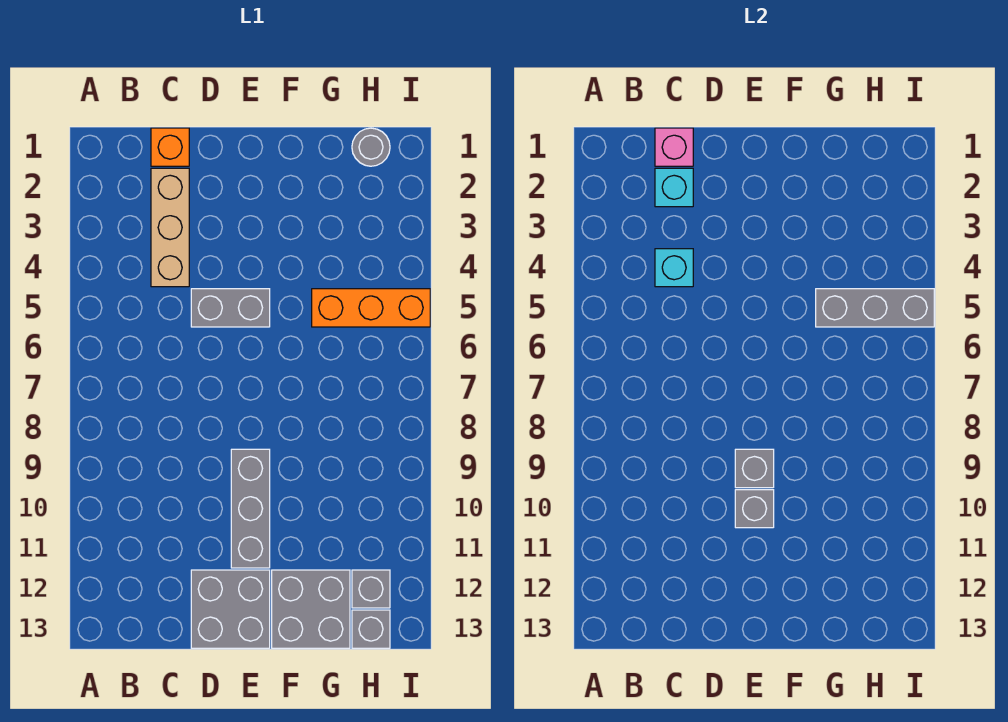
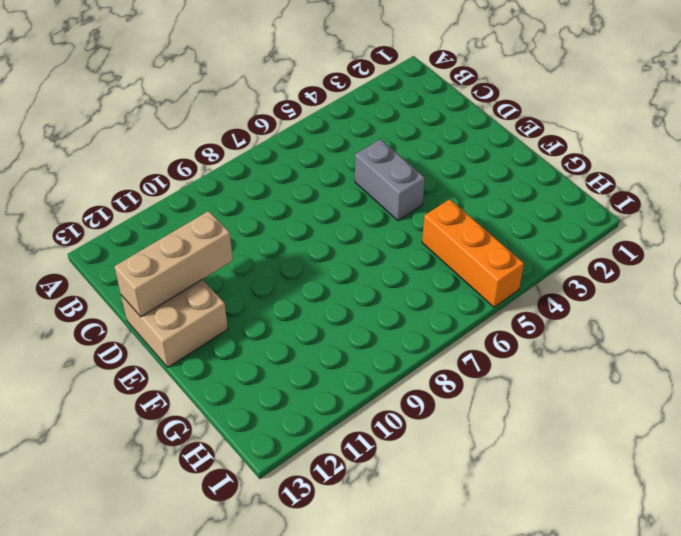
tan 1x3 brick [114,211,233,317] -> tan 1x3 brick moved to [151,168,189,287]
tan 2x2 brick [121,280,228,367] -> grey 2x2 brick [191,570,270,648]
none -> orange 1x1 brick [151,128,189,166]
none -> grey 1x3 brick [231,449,270,568]
none -> grey 2x2 brick [272,570,350,648]

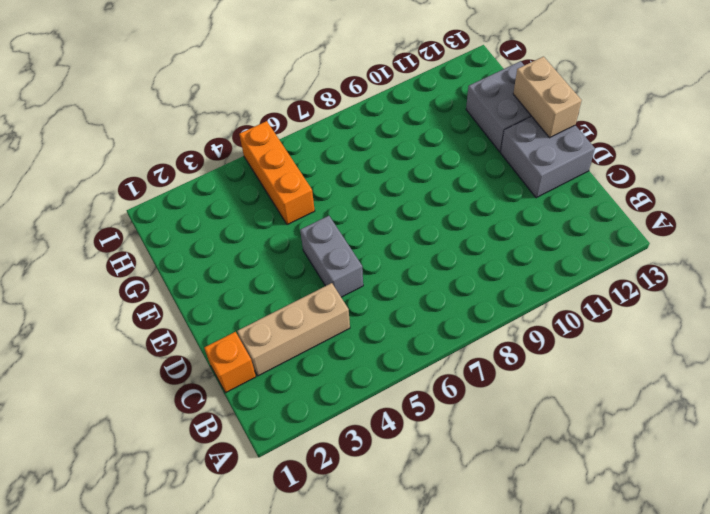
tan 1x2 brick [513,57,582,138] -> none
none -> grey 1x3 brick [231,449,270,568]
none -> grey 1x1 round brick [352,128,390,166]
none -> grey 1x1 brick [352,570,390,608]

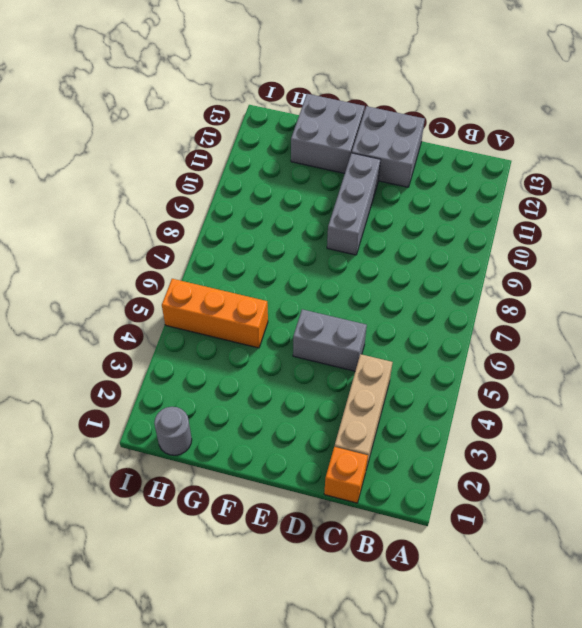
none -> grey 1x1 brick [352,570,390,608]
none -> grey 1x1 brick [352,610,390,648]
none -> pink 1x1 brick [655,128,693,166]

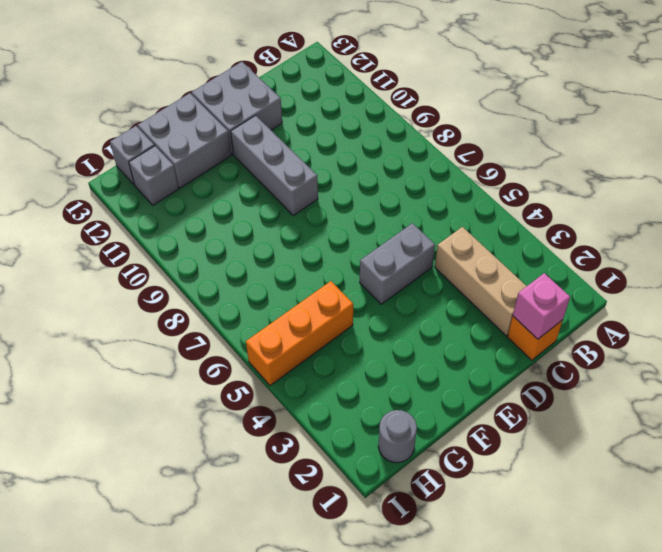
none -> cyan 1x1 brick [655,168,693,207]
none -> cyan 1x1 brick [655,249,693,287]
none -> grey 1x1 brick [735,449,774,488]

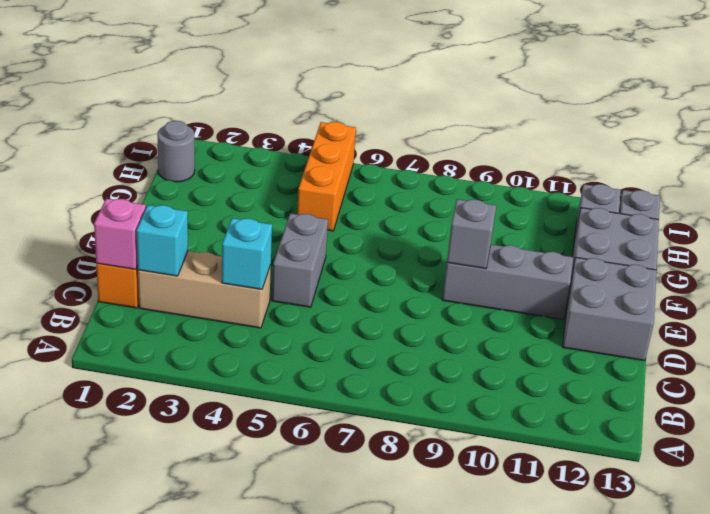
none -> grey 1x1 brick [735,490,774,528]
none -> grey 1x3 brick [816,289,934,327]

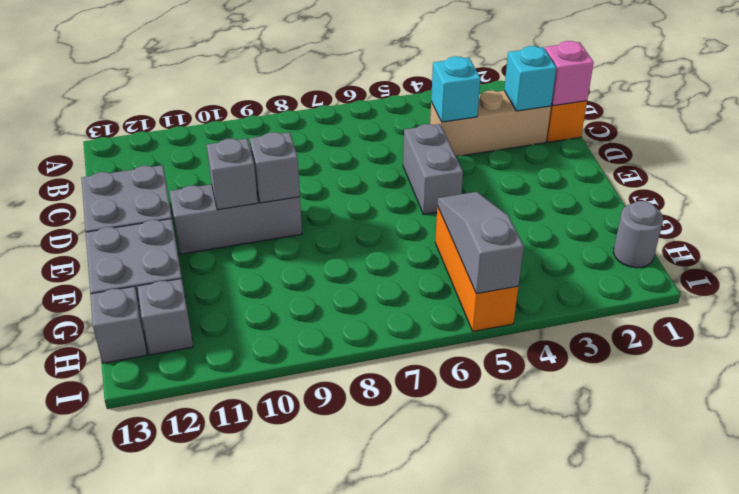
grey 1x3 slope [437,192,524,294] -> grey 1x3 brick [816,289,934,327]

